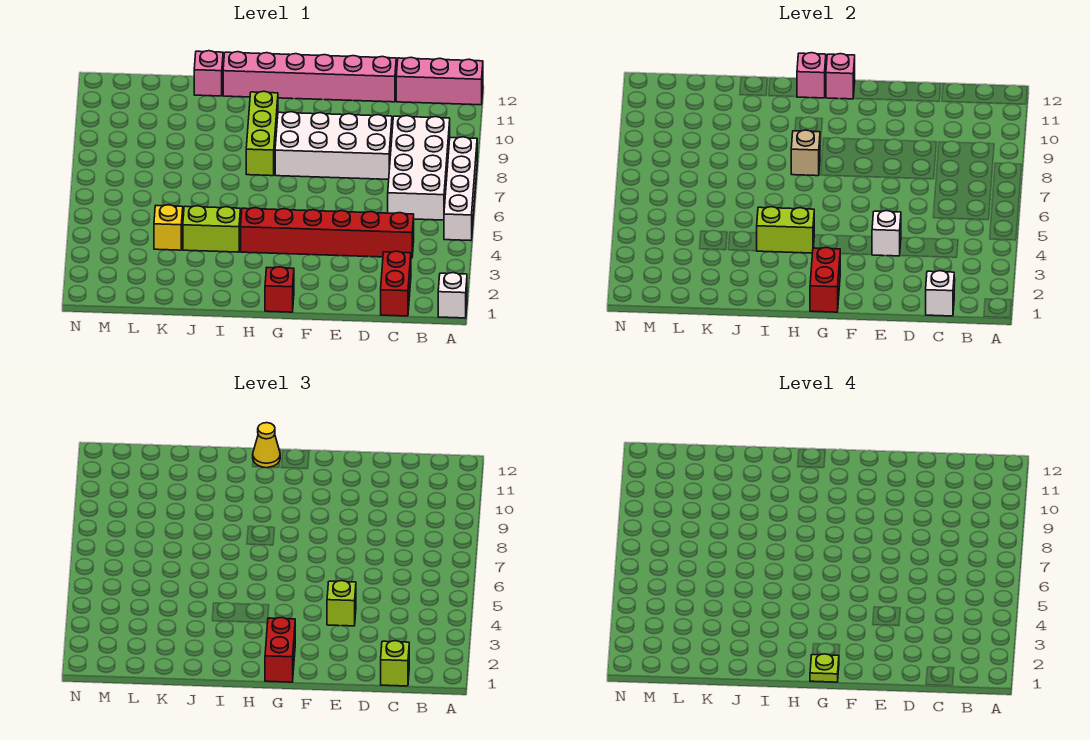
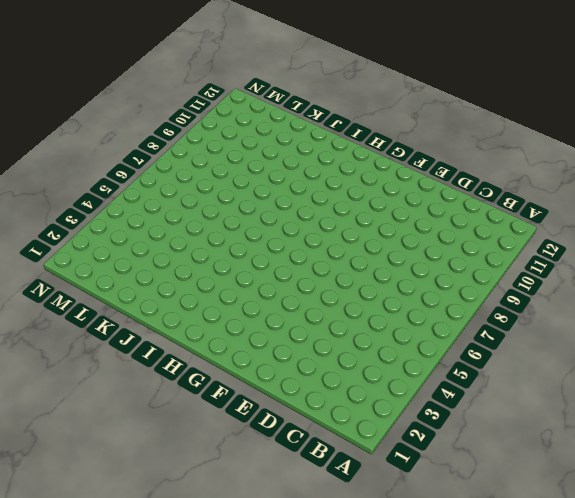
none -> white 1x1 brick [438,273,467,318]
none -> white 1x4 brick [444,137,477,241]
none -> pink 1x3 brick [396,57,483,105]

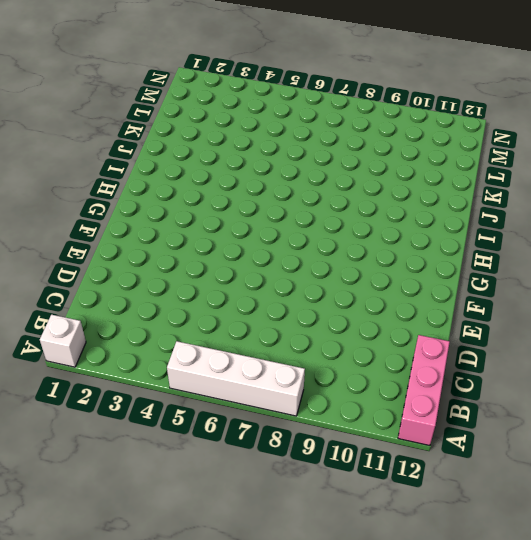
none -> white 2x4 brick [388,116,450,220]
none -> red 1x2 brick [381,251,411,316]
none -> red 1x6 brick [241,208,414,258]

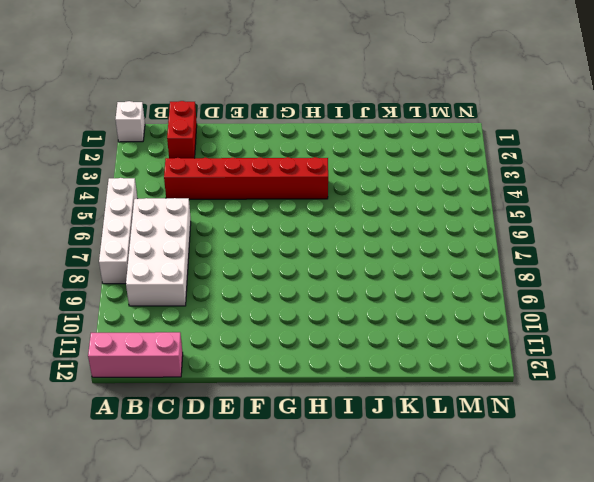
none -> white 2x4 brick [275,112,392,179]
none -> pink 1x6 brick [223,52,396,102]
none -> red 1x1 brick [265,267,294,312]

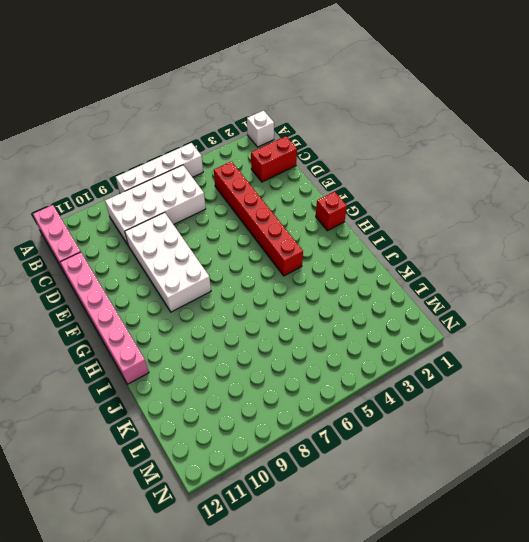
none -> lime 1x3 brick [246,91,278,176]
none -> lime 1x2 brick [183,206,241,252]
none -> pink 1x1 brick [194,51,223,96]

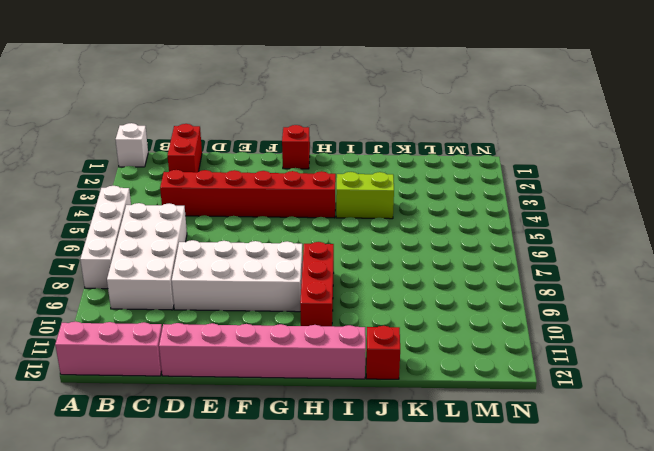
red 1x3 brick [300,242,334,326] -> lime 1x3 brick [246,91,278,176]
red 1x1 brick [366,326,400,379] -> pink 1x1 brick [194,51,223,96]
none -> yellow 1x1 brick [154,205,183,250]
none -> white 1x1 brick [926,271,954,316]
none -> white 1x1 brick [872,211,901,256]

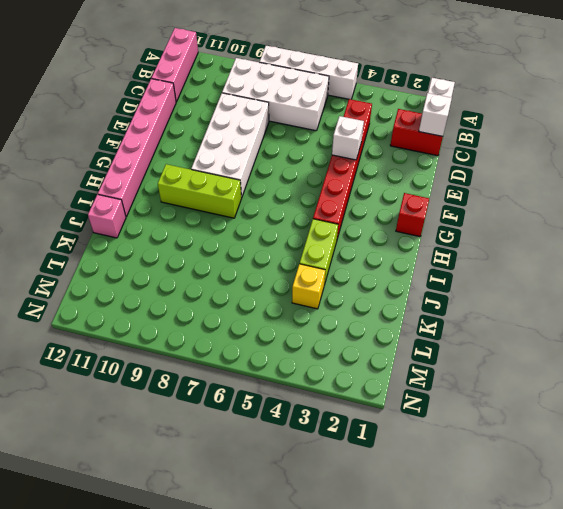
none -> red 1x2 brick [810,247,840,312]
none -> pink 1x1 brick [826,54,855,99]
none -> lime 1x2 brick [757,207,814,253]

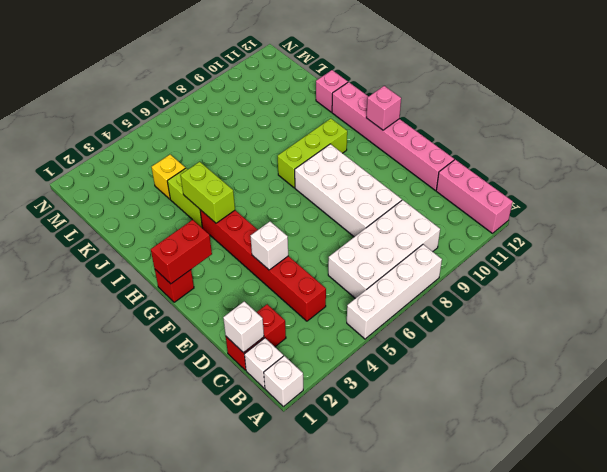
white 1x1 brick [245,338,283,388] -> none
none -> tan 1x1 brick [791,130,820,176]
none -> pink 1x1 brick [797,53,826,98]
none -> lime 1x1 brick [381,641,409,686]

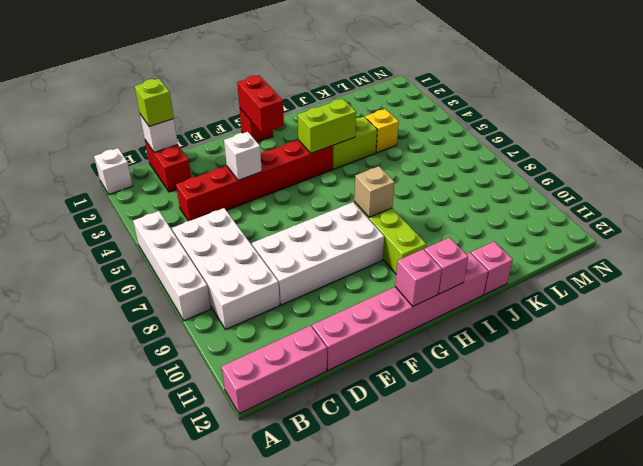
none -> lime 1x1 brick [327,581,356,626]
none -> red 1x2 brick [265,617,295,682]
none -> yellow 1x1 cone [253,423,280,468]

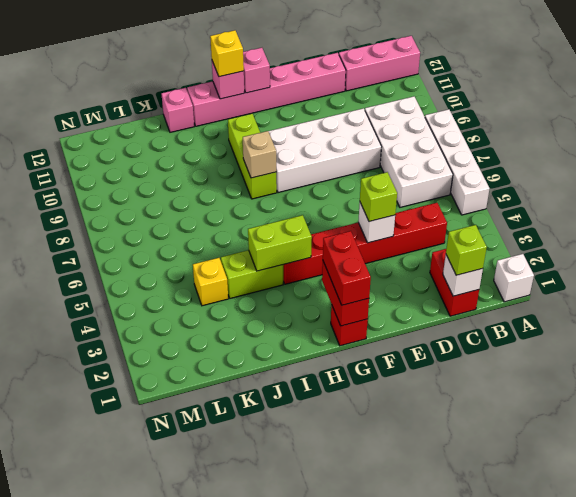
yellow 1x1 brick [210,30,244,77] -> yellow 1x1 cone [253,423,280,468]
none -> lime 1x1 plate [810,654,839,682]

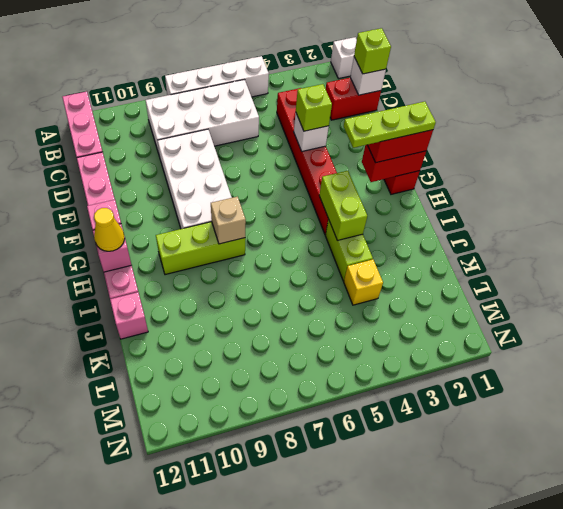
lime 1x3 plate [344,102,436,148] -> lime 1x1 plate [810,654,839,682]

